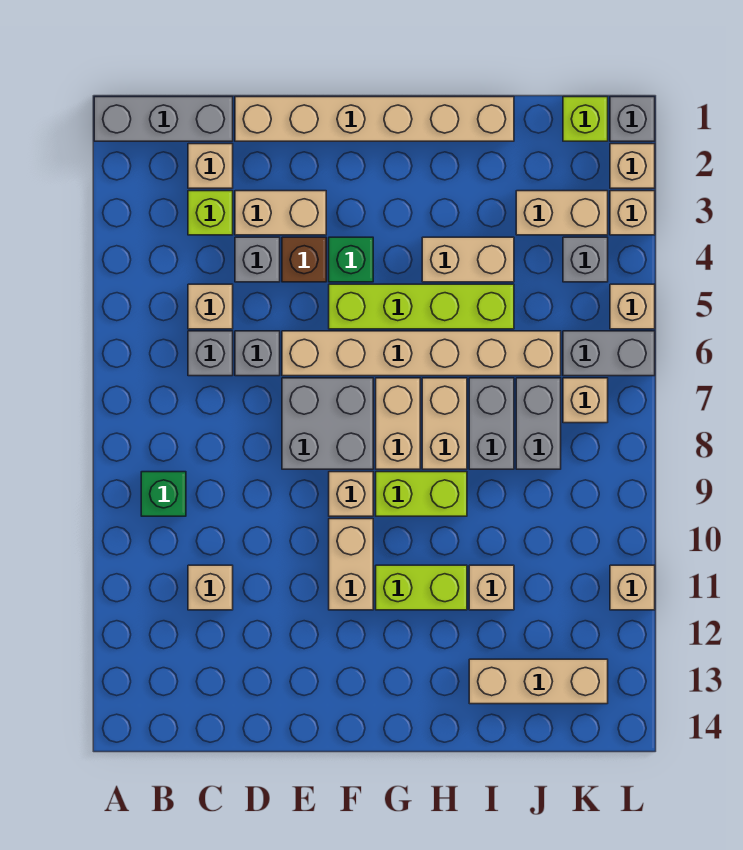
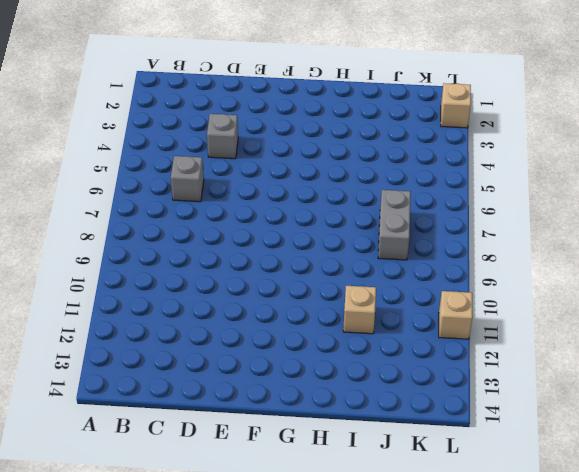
none -> grey 1x3 brick [94,97,233,141]
none -> green 1x1 brick [141,472,186,516]
none -> tan 1x1 brick [188,144,233,188]
none -> lime 1x1 brick [188,191,233,235]

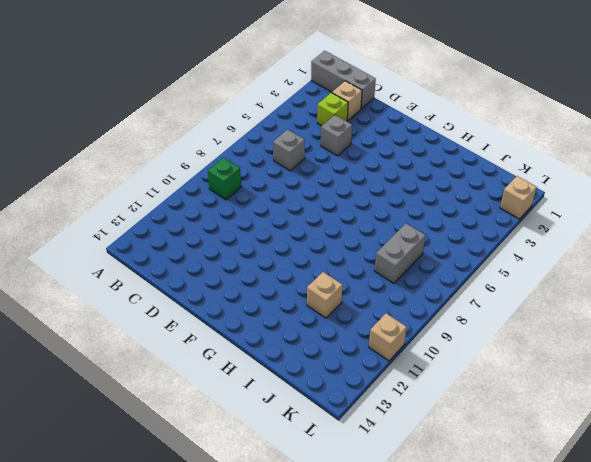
none -> tan 1x1 brick [188,284,233,329]
none -> tan 1x1 brick [188,565,233,610]
none -> tan 1x6 brick [235,97,514,141]
none -> tan 1x2 brick [235,191,326,235]

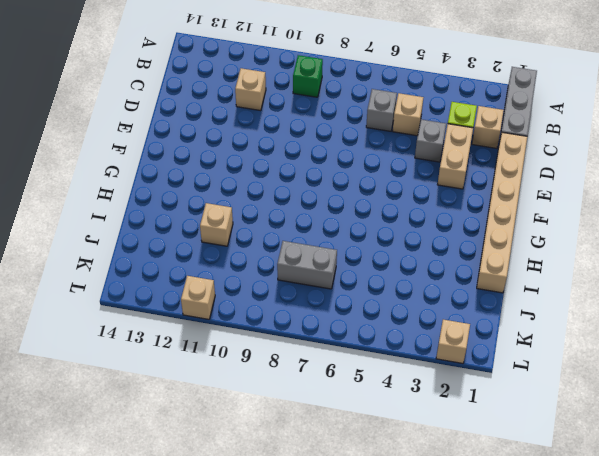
none -> grey 1x1 brick [235,331,280,376]
none -> brown 1x1 brick [282,237,326,282]
none -> tan 1x6 brick [282,331,561,376]
none -> grey 2x2 brick [282,378,373,469]

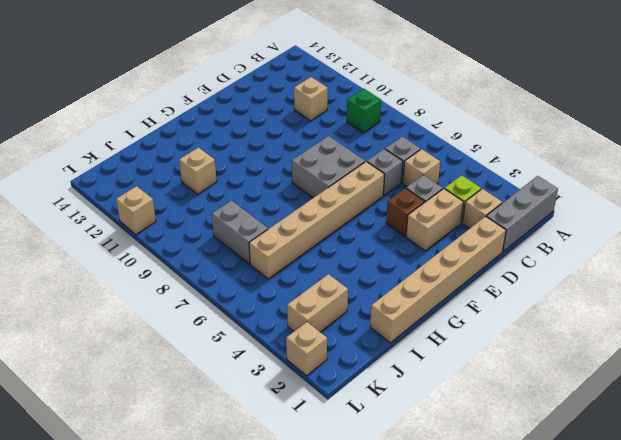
none -> green 1x1 brick [329,237,373,282]
none -> lime 1x4 brick [329,284,514,329]
none -> tan 1x1 brick [329,472,373,516]
none -> tan 1x2 brick [329,519,373,610]

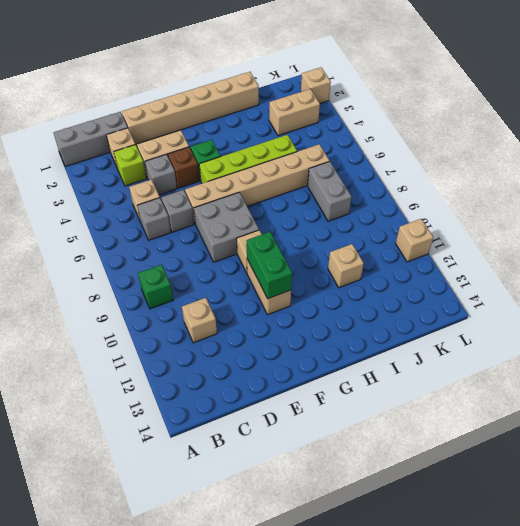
green 1x2 brick [246,232,292,299] -> none
none -> tan 1x2 brick [376,378,420,469]
none -> lime 1x2 brick [376,472,467,516]
none -> lime 1x2 brick [376,565,467,610]
none -> tan 1x2 brick [422,237,514,282]

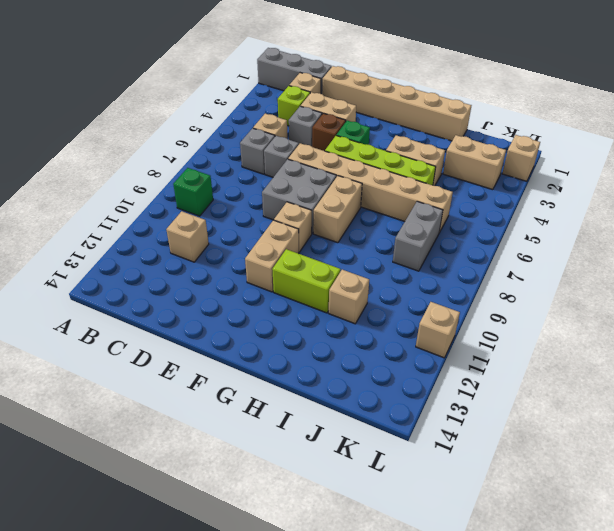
none -> lime 1x2 brick [376,472,467,516]
none -> tan 1x2 brick [422,378,467,469]
none -> grey 1x2 brick [469,378,514,469]
none -> tan 1x3 brick [469,659,608,704]

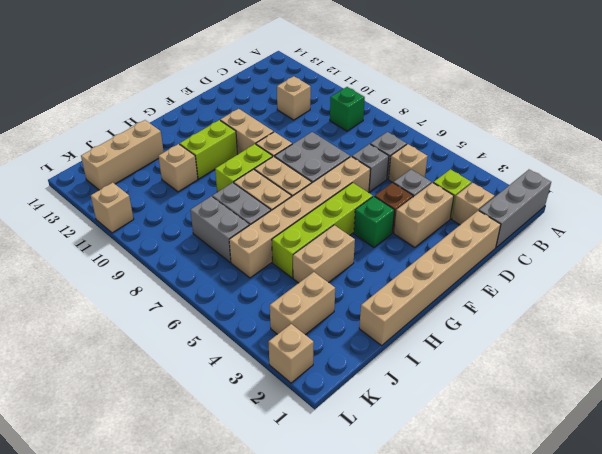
none -> lime 1x1 brick [563,97,608,141]
none -> grey 1x1 brick [563,237,608,282]
none -> grey 1x2 brick [563,331,655,376]
none -> tan 1x1 brick [563,378,608,423]

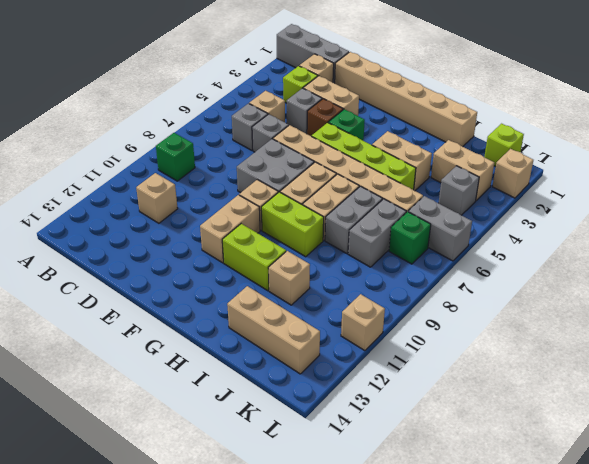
green 1x1 brick [389,212,431,264] -> tan 1x1 brick [563,378,608,423]
none -> grey 1x1 brick [610,97,655,141]
none -> tan 1x1 brick [610,191,655,235]
none -> tan 1x1 brick [610,284,655,329]

